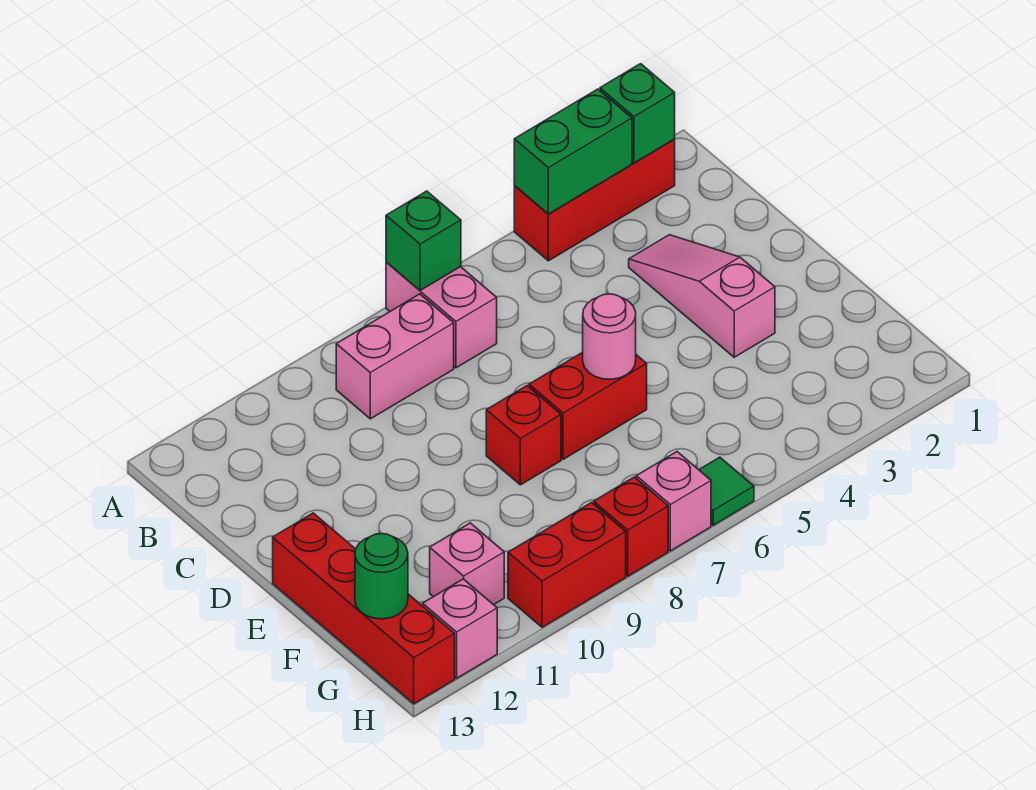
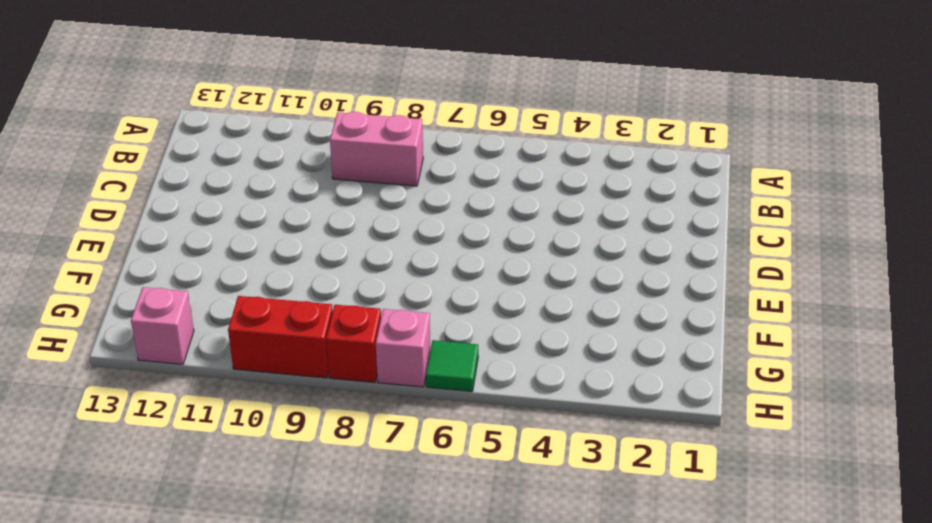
none -> red 1x3 brick [514,140,675,261]
none -> pink 1x2 brick [386,262,497,368]
none -> pink 1x3 slope [629,235,775,357]

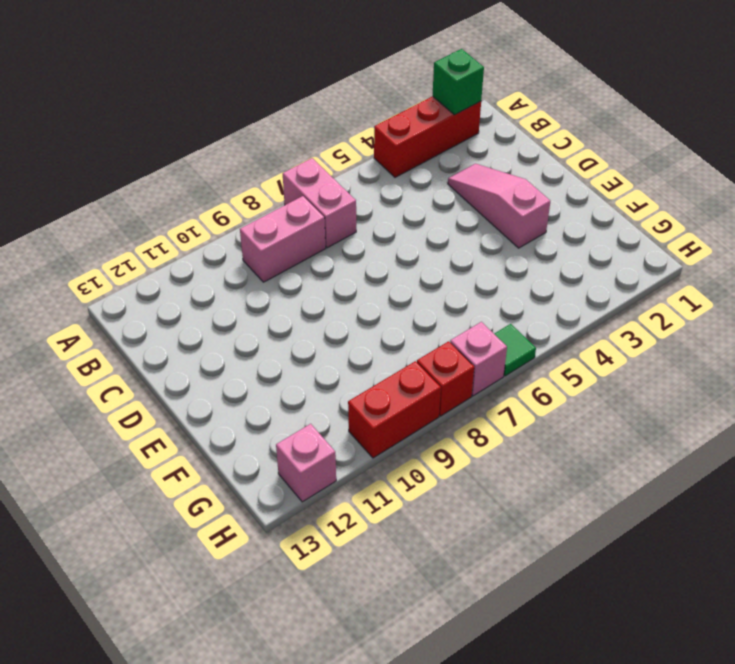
none -> red 1x2 brick [529,352,647,459]
none -> red 1x1 brick [486,386,561,485]
none -> red 1x4 brick [273,513,455,704]

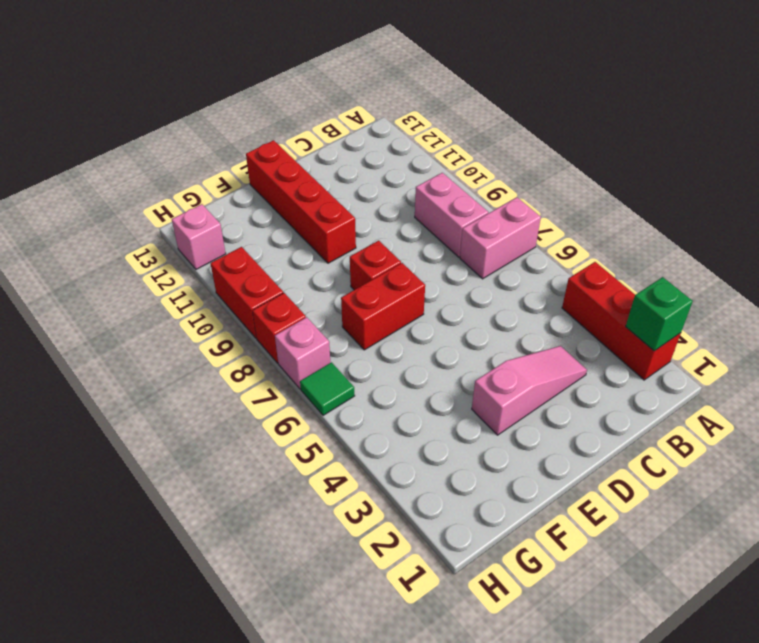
red 1x2 brick [341,263,425,350] -> red 1x2 brick turned to [529,352,647,459]
red 1x4 brick [246,140,356,263] -> red 1x4 brick turned to [273,513,455,704]
none -> pink 1x1 brick [430,523,504,605]
none -> green 1x2 brick [514,89,632,214]
none -> green 1x1 brick [386,191,461,290]

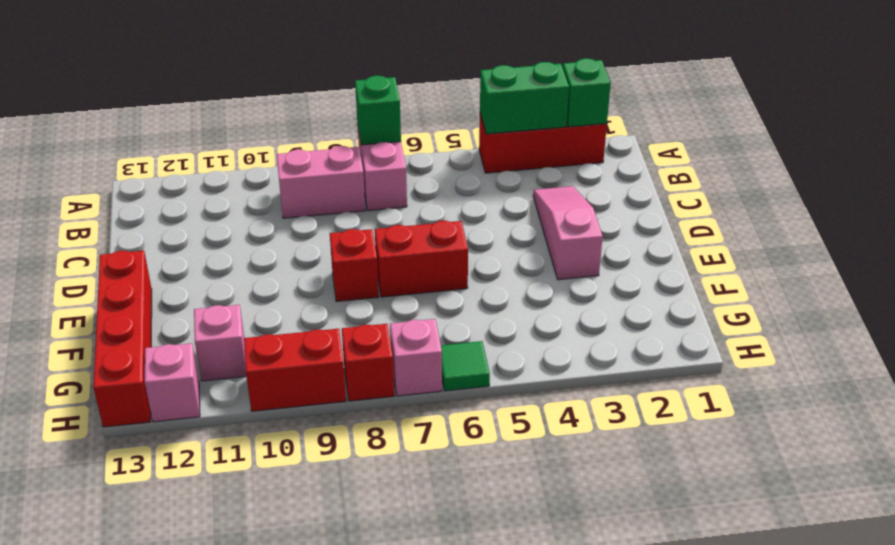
none -> pink 1x1 round brick [583,294,636,379]
none -> green 1x1 round brick [355,533,408,619]

